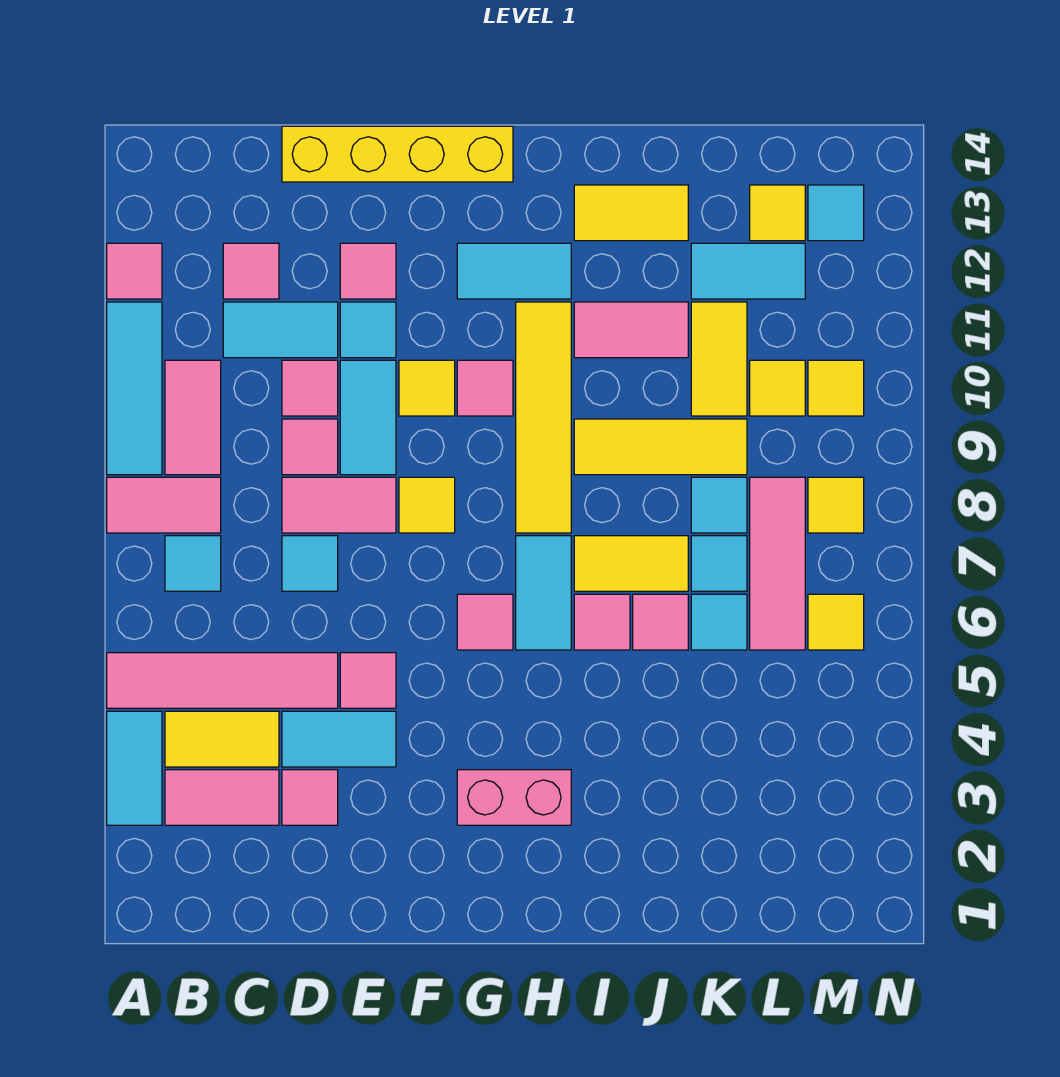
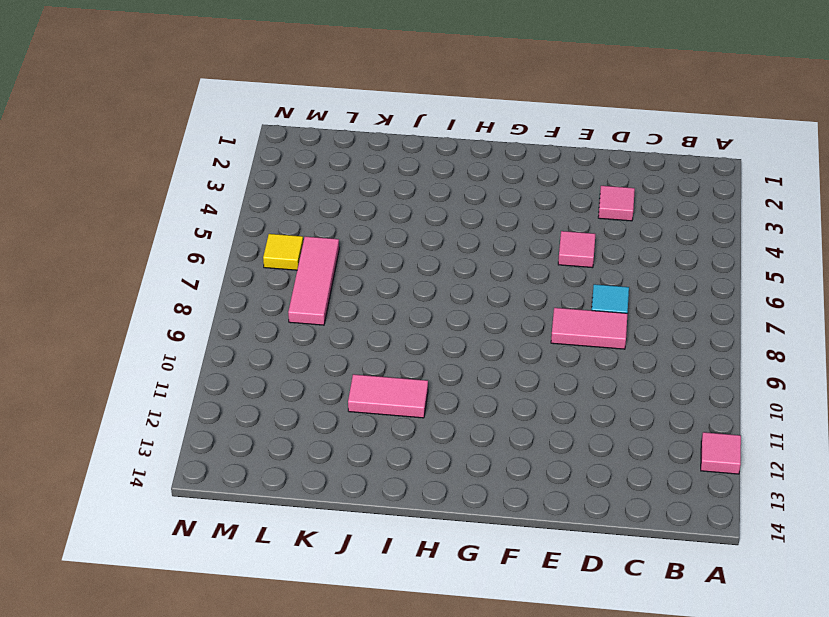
none -> cyan 1x2 tile [107,711,162,825]
none -> pink 1x4 tile [107,653,338,708]
none -> pink 1x2 tile [107,477,221,533]
none -> cyan 1x3 tile [107,302,162,475]

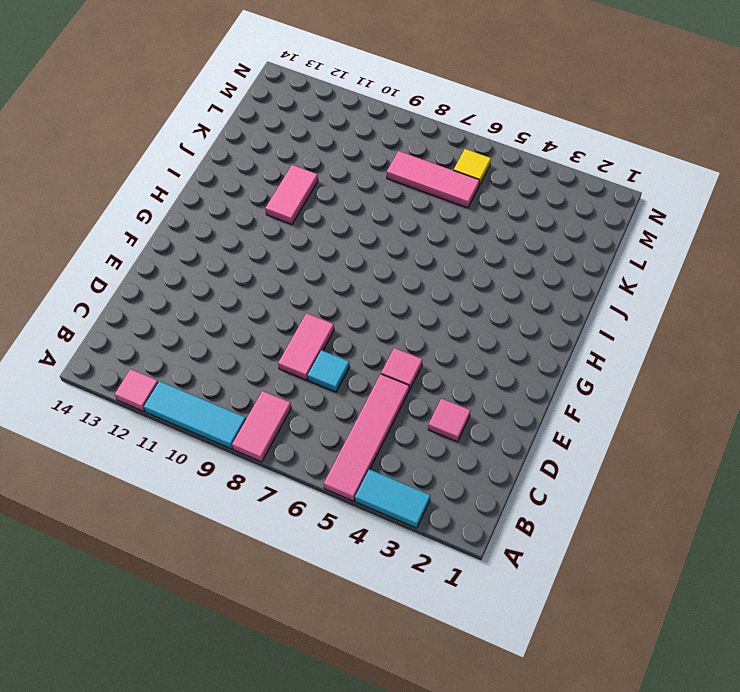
none -> pink 1x2 tile [165,770,279,825]
none -> yellow 1x2 tile [165,711,279,767]
none -> cyan 1x1 tile [165,536,221,591]
none -> pink 1x2 tile [165,360,221,475]

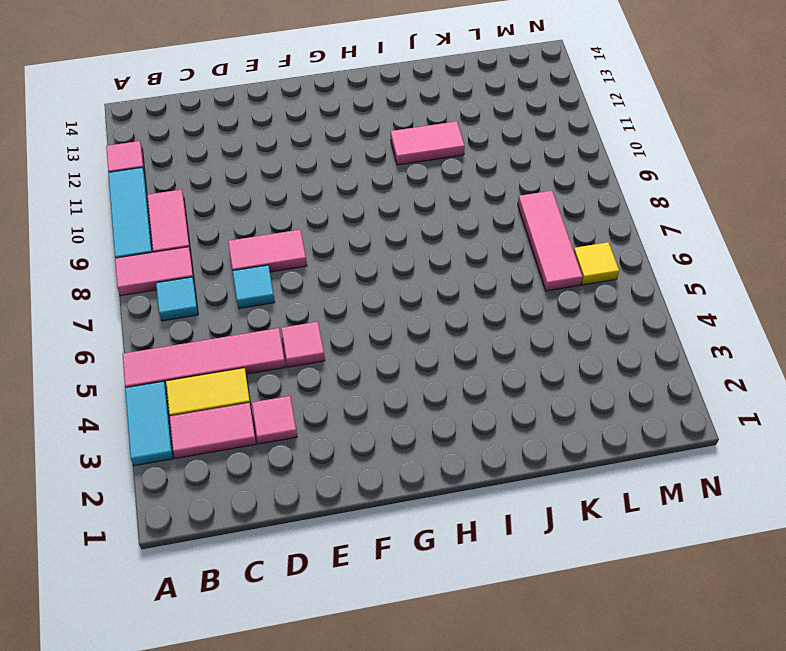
none -> cyan 1x2 tile [223,302,338,358]
none -> pink 1x1 tile [223,243,279,299]
none -> cyan 1x2 tile [282,711,396,767]
none -> pink 1x1 tile [282,419,338,475]

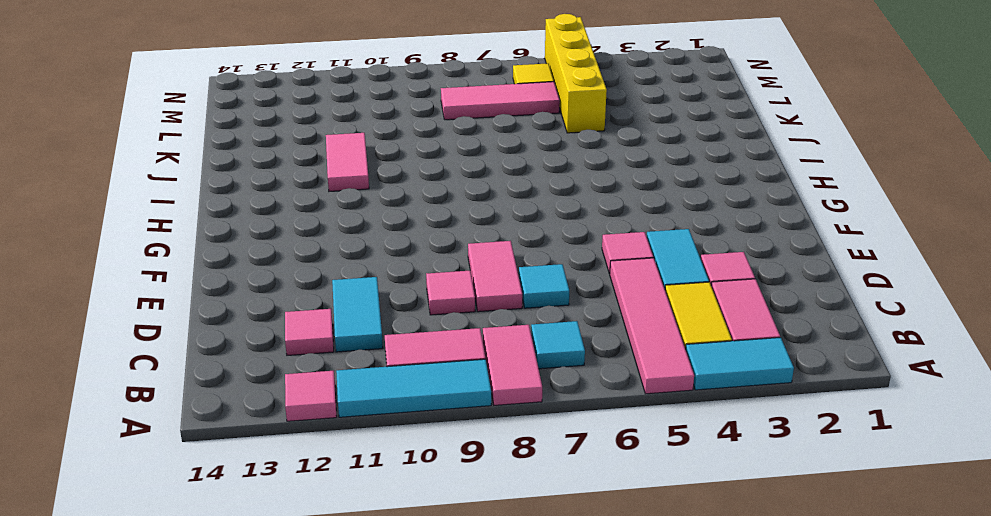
yellow 1x4 brick [545,14,607,133] -> yellow 1x4 brick moved to [282,126,513,182]
none -> pink 1x1 tile [282,360,338,416]
none -> cyan 1x2 tile [340,360,396,475]
none -> cyan 1x1 tile [340,302,396,358]
none -> pink 1x1 tile [340,243,396,299]

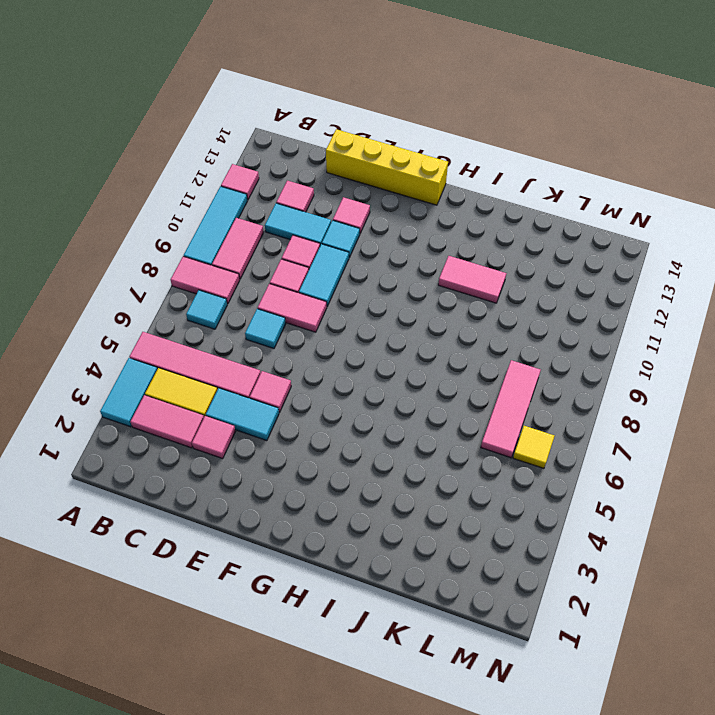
none -> yellow 1x1 tile [399,477,455,533]
none -> yellow 1x1 tile [399,360,455,416]
none -> pink 1x2 brick [457,770,571,825]
none -> pink 1x1 tile [457,594,513,650]

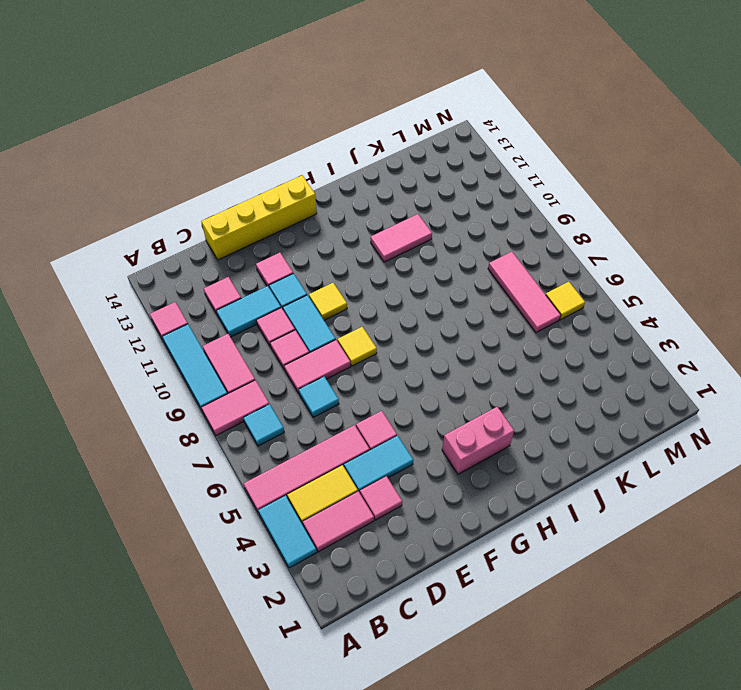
none -> pink 1x1 tile [457,594,513,650]
none -> pink 1x1 tile [457,360,513,416]
none -> cyan 1x2 tile [457,243,571,299]
none -> cyan 1x2 tile [516,536,571,650]

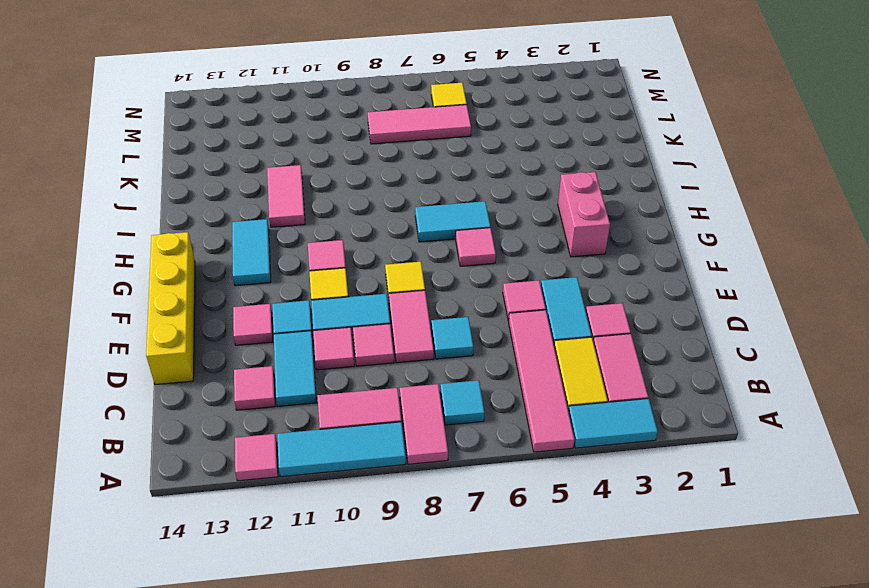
none -> yellow 1x4 tile [516,302,571,533]
none -> pink 1x1 tile [574,594,630,650]
none -> yellow 1x2 tile [574,536,688,591]
none -> yellow 1x3 tile [574,419,747,475]

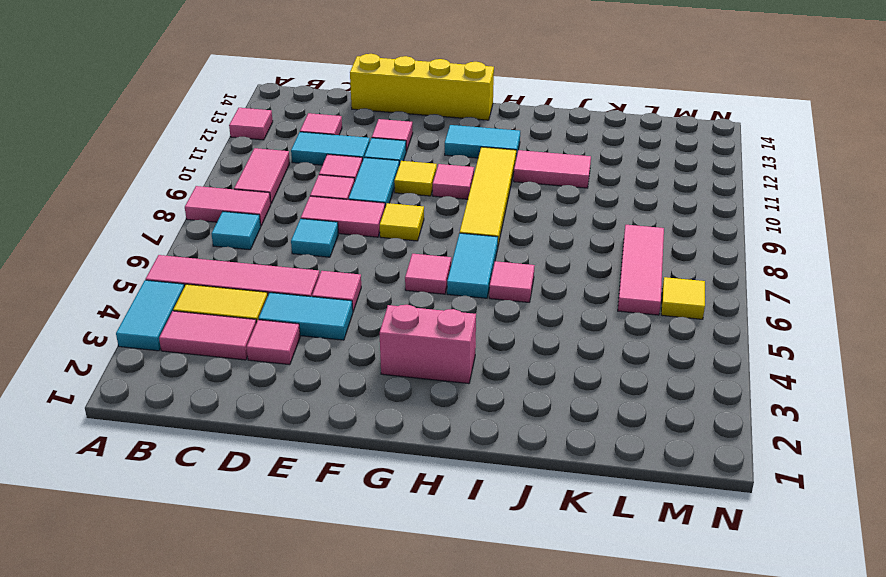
none -> cyan 1x3 tile [107,302,162,475]
none -> yellow 1x2 tile [574,536,688,591]
none -> yellow 1x3 tile [574,419,747,475]
none -> yellow 1x2 tile [574,185,688,241]

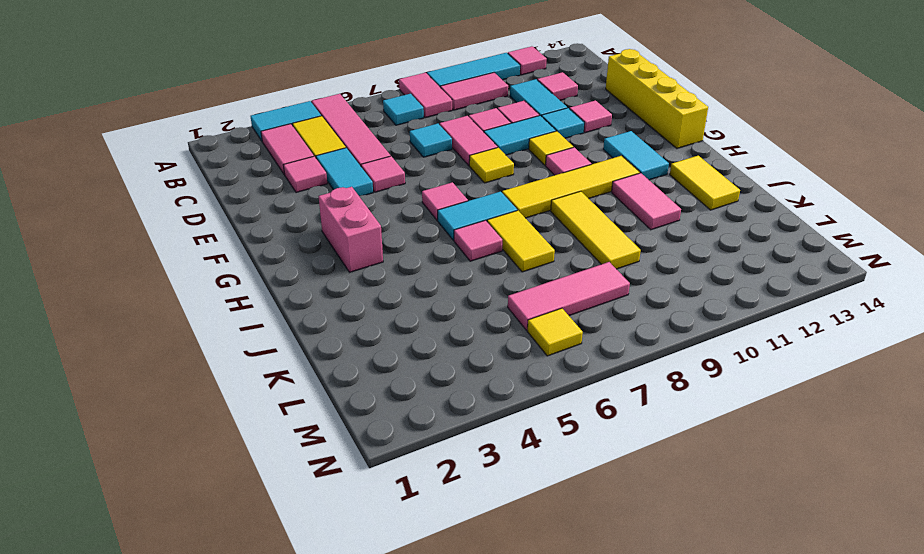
none -> pink 1x1 tile [633,594,688,650]
none -> cyan 1x1 tile [691,594,747,650]
none -> cyan 1x1 tile [691,536,747,591]
none -> cyan 1x1 tile [691,477,747,533]

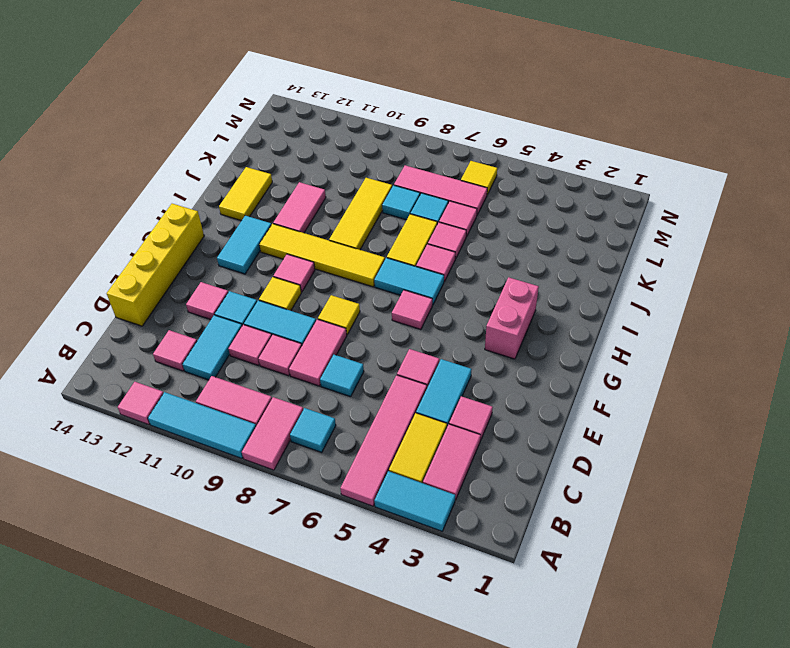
pink 1x1 tile [439,201,477,237] -> cyan 1x1 tile [691,594,747,650]
none -> yellow 1x2 tile [691,302,747,416]
none -> cyan 1x2 tile [691,243,805,299]
none -> yellow 1x1 tile [750,360,805,416]
none -> yellow 1x1 tile [750,185,805,241]

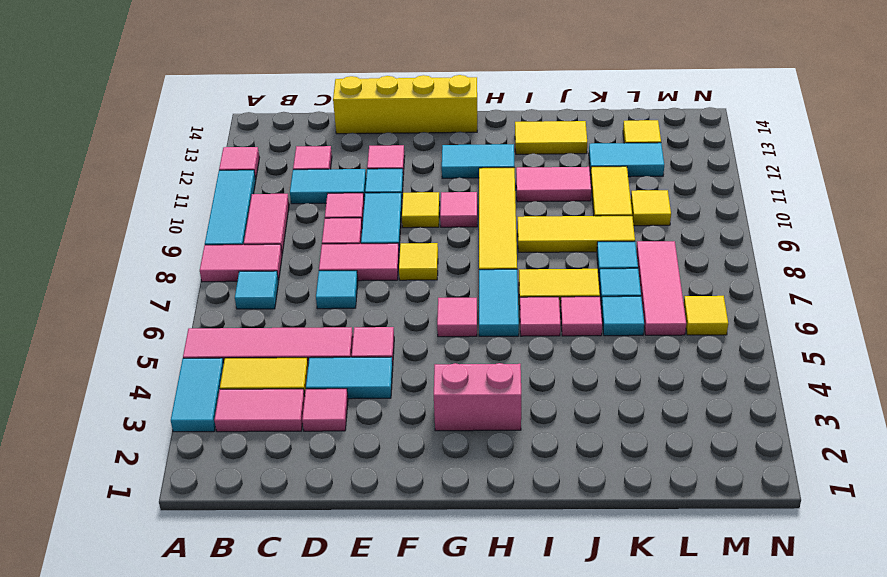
none -> yellow 1x1 tile [808,477,864,533]
none -> yellow 1x1 tile [808,360,864,416]
none -> cyan 1x1 tile [808,185,864,241]

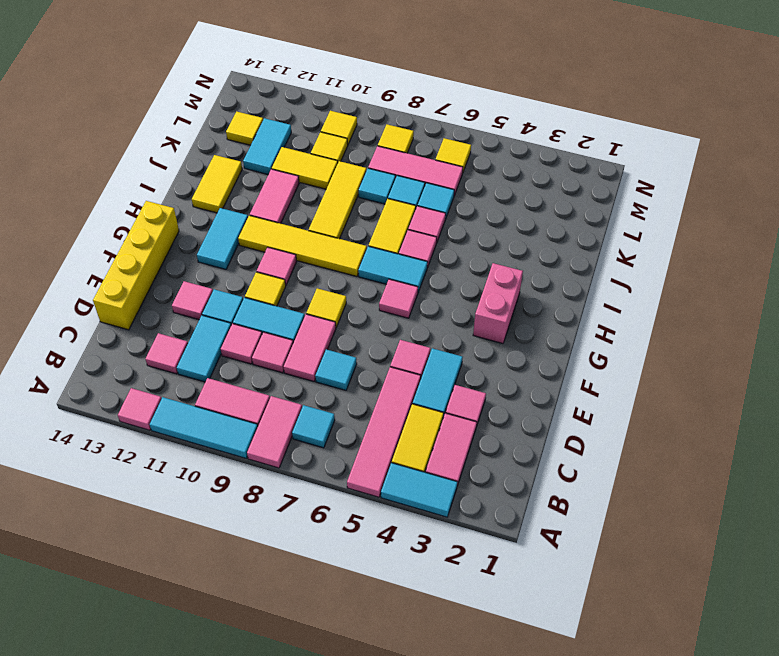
none -> cyan 1x1 tile [808,185,864,241]

